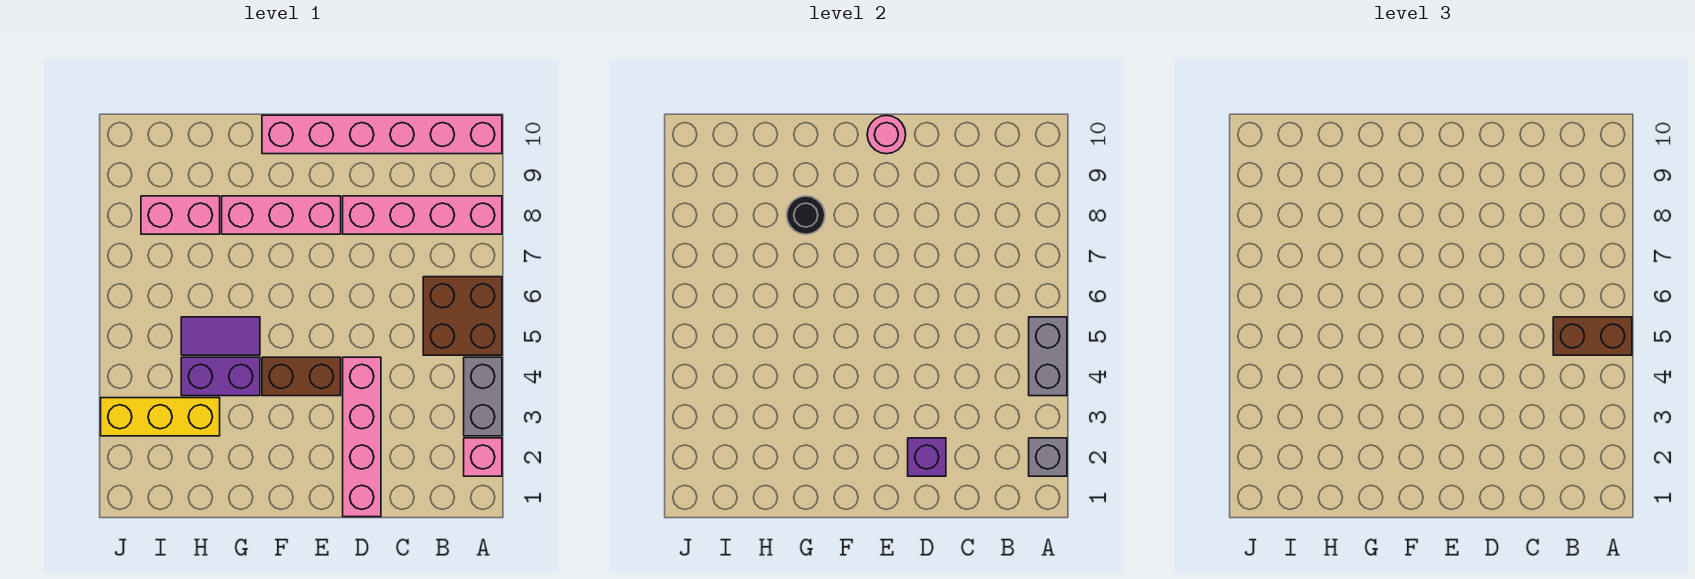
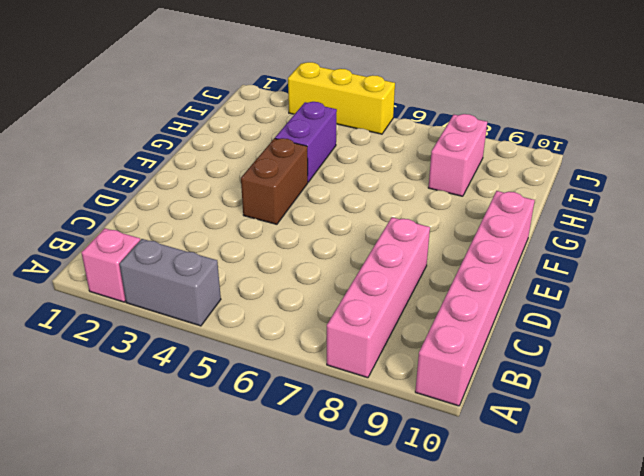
yellow 1x3 brick [288,62,395,134] -> yellow 1x3 brick turned to [101,398,220,436]
none -> brown 2x2 brick [423,277,502,355]
none -> pink 1x4 brick [343,357,381,517]
none -> pink 1x3 brick [222,196,341,234]

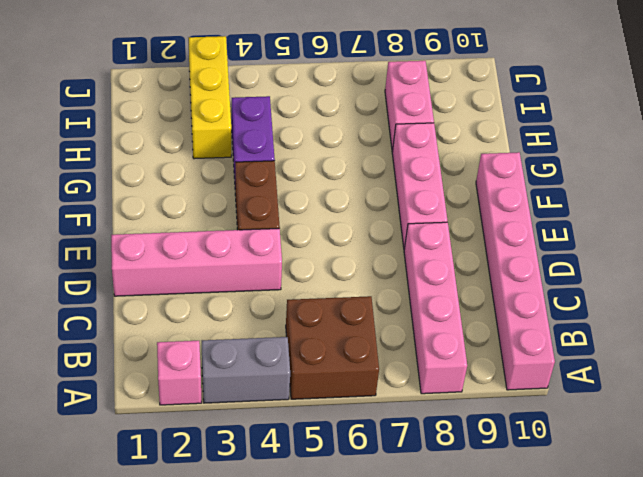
none -> purple 1x2 tile [181,317,260,355]
none -> grey 1x1 brick [1029,438,1067,476]
none -> grey 1x2 brick [1029,317,1067,396]

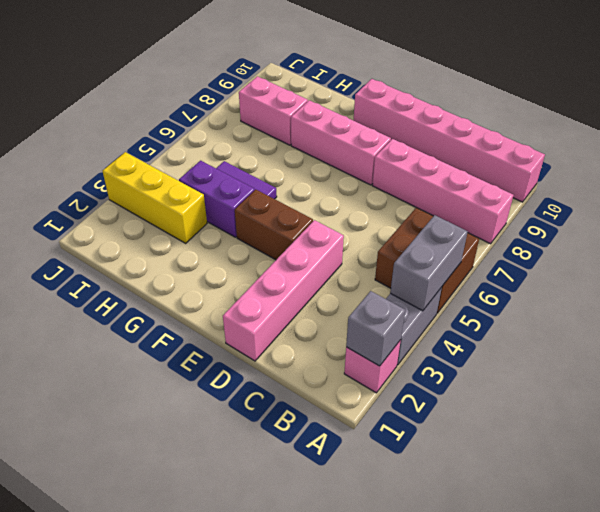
none -> purple 1x1 brick [908,438,946,476]
none -> pink 1x1 round brick [867,115,906,154]
none -> black 1x1 round brick [787,196,825,234]

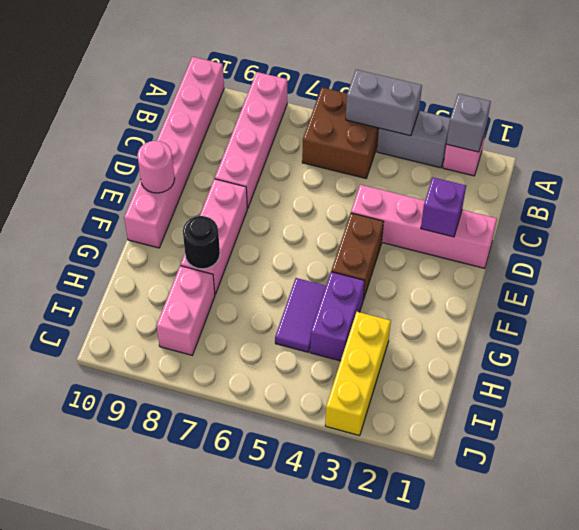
none -> brown 1x2 brick [1553,317,1632,355]

